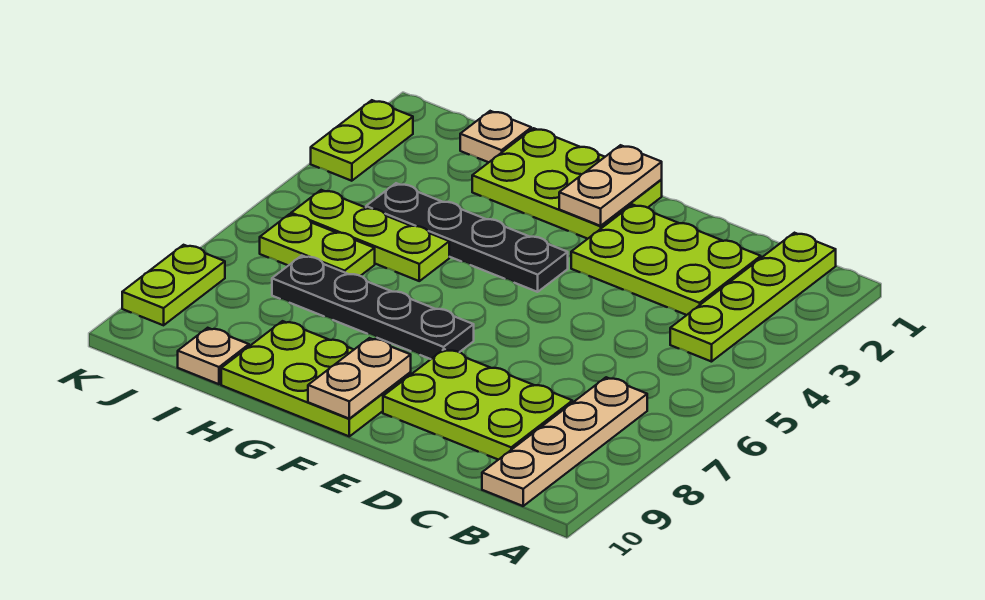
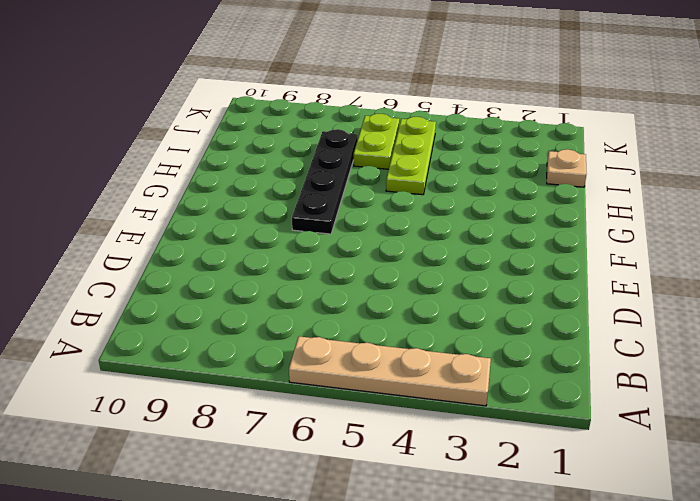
tan 1x4 plate [289,336,491,406] -> tan 1x4 plate moved to [482,377,647,506]
none -> lime 1x4 plate [670,233,836,362]
none -> lime 2x3 plate [571,205,761,315]
none -> lime 2x3 plate [383,349,572,460]

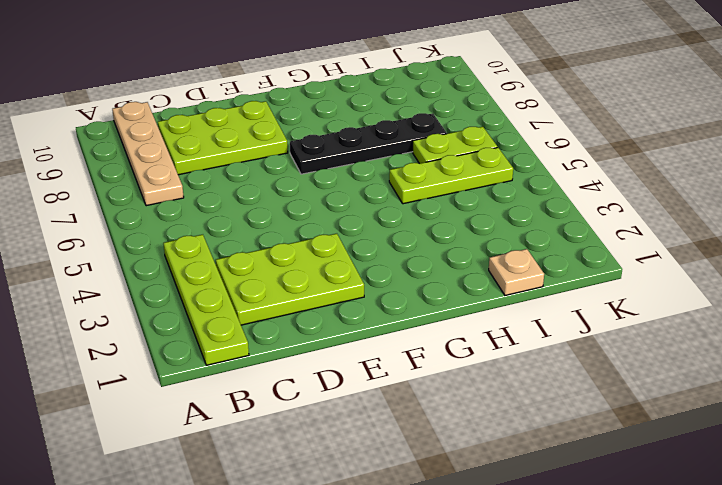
none -> lime 2x3 plate [472,128,662,239]
none -> black 1x4 plate [366,183,568,292]
none -> lime 2x3 plate [221,321,411,436]

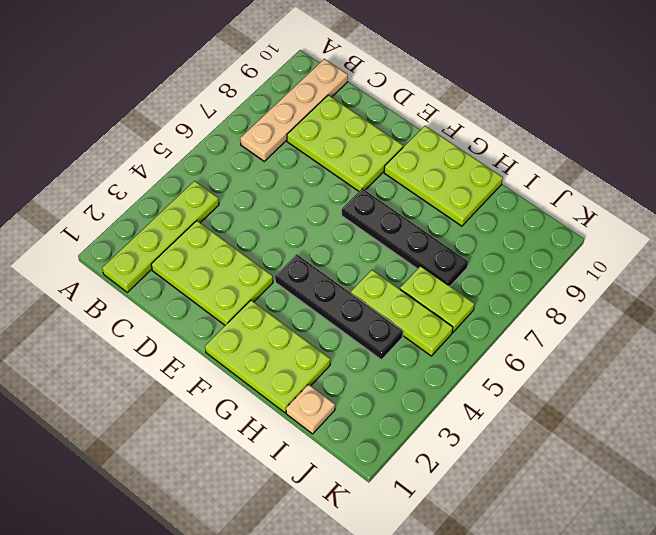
none -> tan 1x1 plate [178,328,249,384]
none -> lime 1x2 plate [311,100,413,181]
none -> lime 1x2 plate [122,245,225,325]

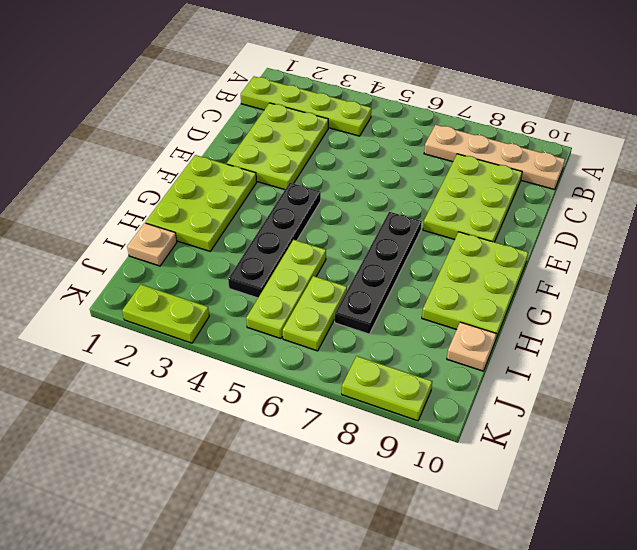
none -> tan 1x2 plate [559,145,662,226]
none -> tan 1x2 plate [308,338,411,419]

